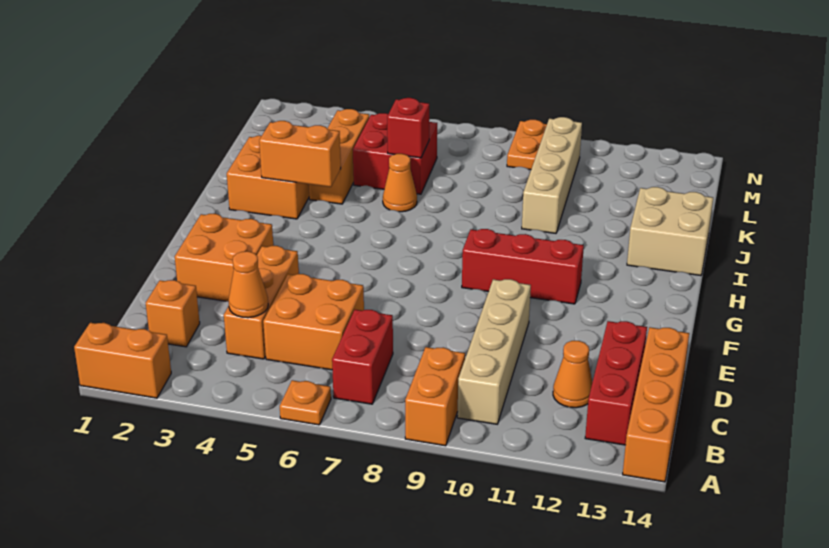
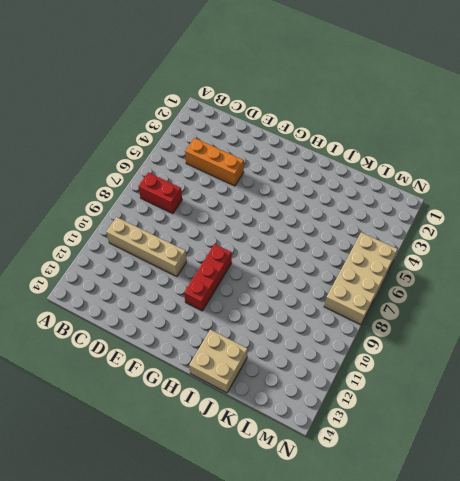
tan 2x4 brick [324,232,398,325] -> none
none -> orange 1x2 brick [74,323,171,398]
none -> orange 1x1 plate [280,380,331,425]
none -> orange 1x2 brick [405,347,465,446]

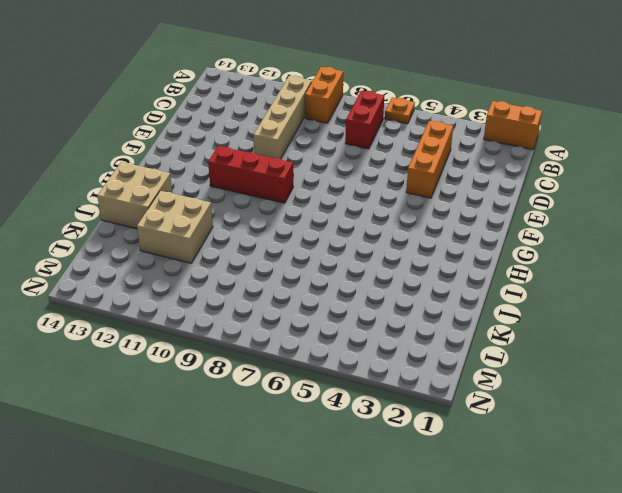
tan 2x2 brick [137,191,213,263] -> none
none -> orange 1x4 brick [623,327,689,482]
none -> red 1x3 brick [585,321,647,445]
none -> orange 1x1 brick [146,280,200,347]

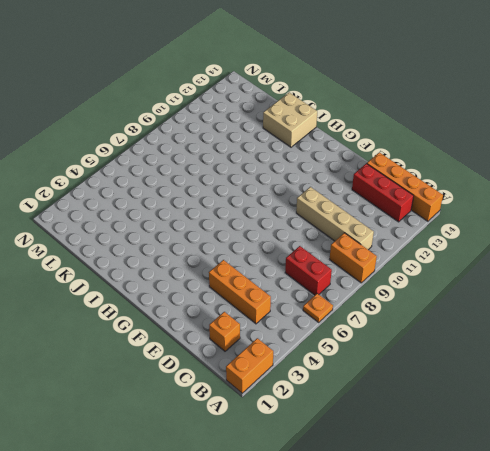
none -> orange 2x2 brick [263,274,364,370]
none -> orange 1x1 cone [553,341,592,408]
none -> orange 2x2 brick [175,214,273,301]

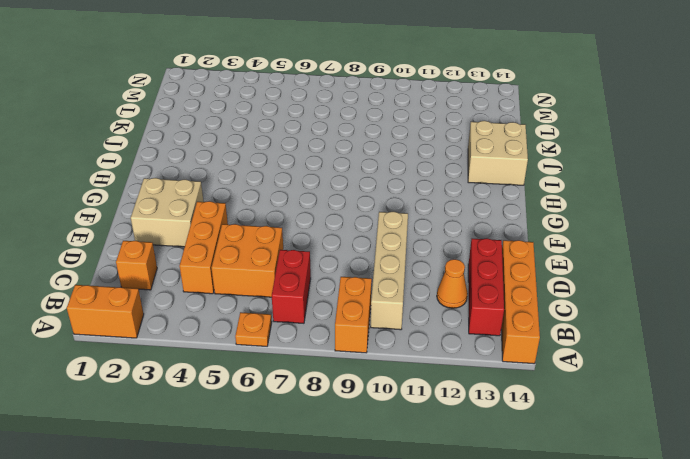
tan 2x2 brick [131,178,204,247] -> orange 2x2 brick [175,214,273,301]
none -> red 1x3 brick [462,229,584,304]
none -> orange 2x2 brick [227,136,309,219]
none -> orange 1x3 brick [309,109,369,204]

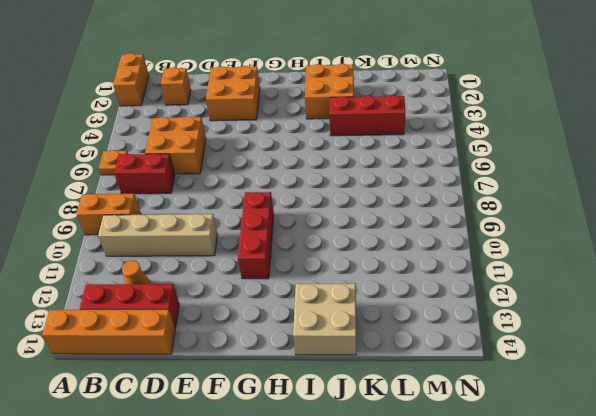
red 1x3 brick [329,95,406,136] -> orange 1x3 brick [309,109,369,204]
none -> orange 1x3 brick [224,246,299,359]
none -> orange 1x1 cone [383,154,417,212]
none -> tan 1x4 brick [522,117,582,233]

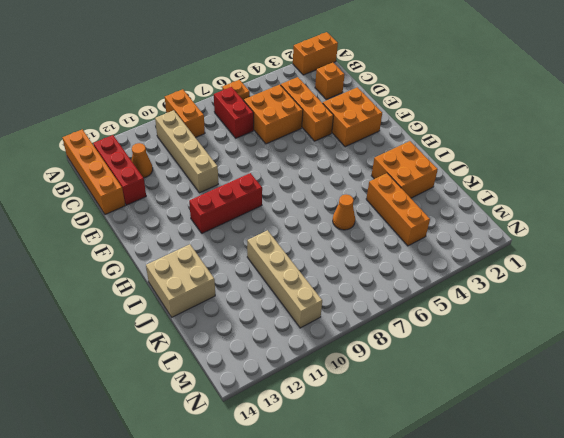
none -> red 2x2 brick [353,113,437,194]
none -> orange 1x2 plate [507,120,547,170]
none -> orange 1x1 cone [229,251,268,318]

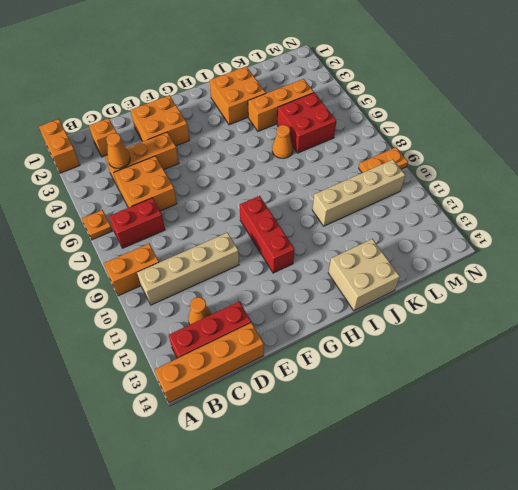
none -> orange 1x2 brick [259,121,341,187]
none -> red 1x1 brick [387,98,429,158]

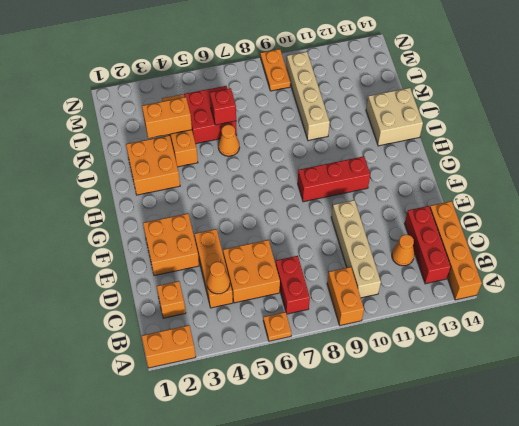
orange 1x2 brick [142,97,192,138] -> orange 1x2 brick moved to [259,121,341,187]

